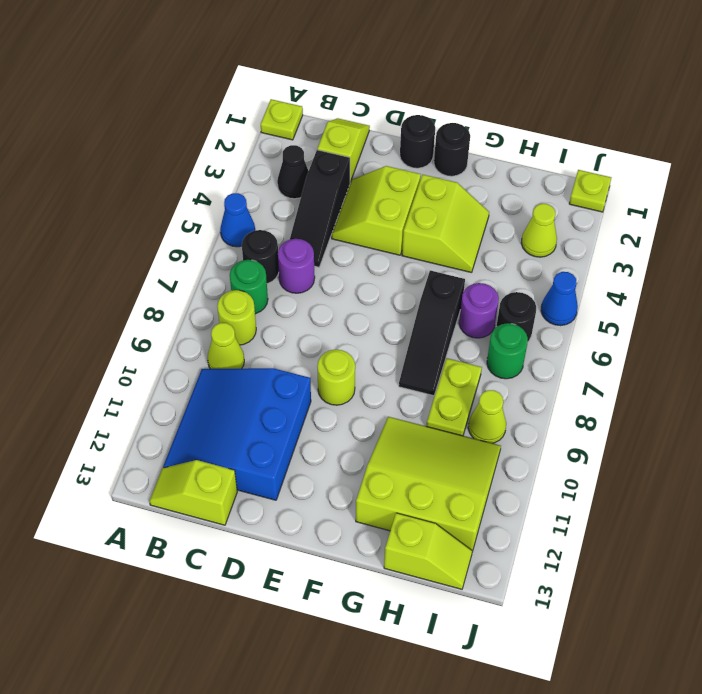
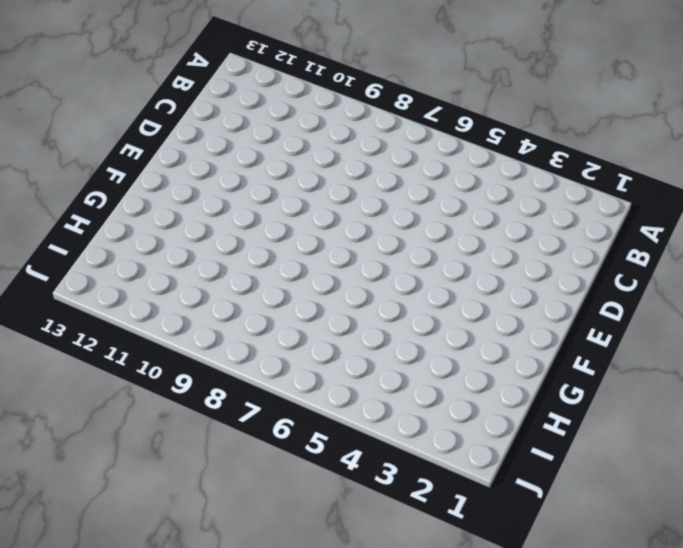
none -> lime 1x1 plate [261,99,303,140]
none -> blue 1x1 cone [220,193,255,247]
none -> black 1x1 cone [277,145,308,199]

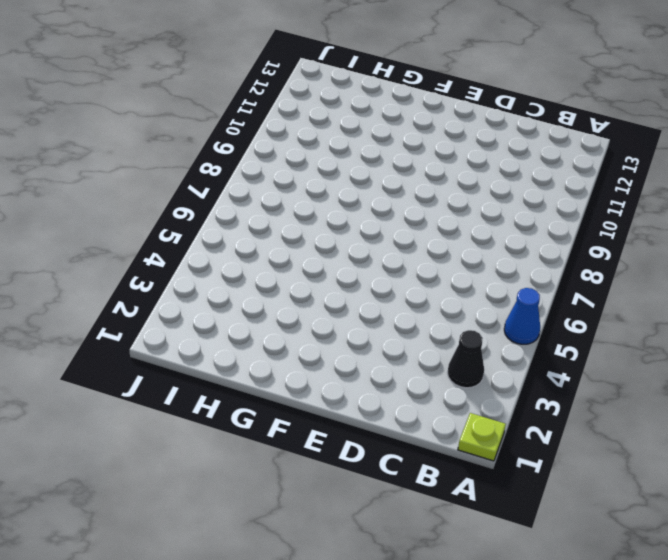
none -> black 1x1 round brick [242,230,279,284]
none -> green 1x1 round brick [230,260,268,314]
none -> lime 1x1 round brick [217,290,256,345]

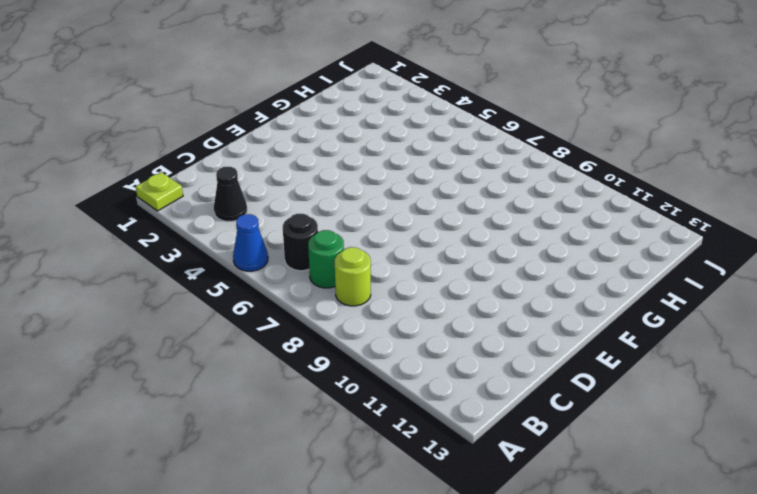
none -> lime 1x1 cone [207,323,244,369]
none -> blue 3x3 slope [163,368,311,500]
none -> lime 1x2 slope [149,460,237,525]

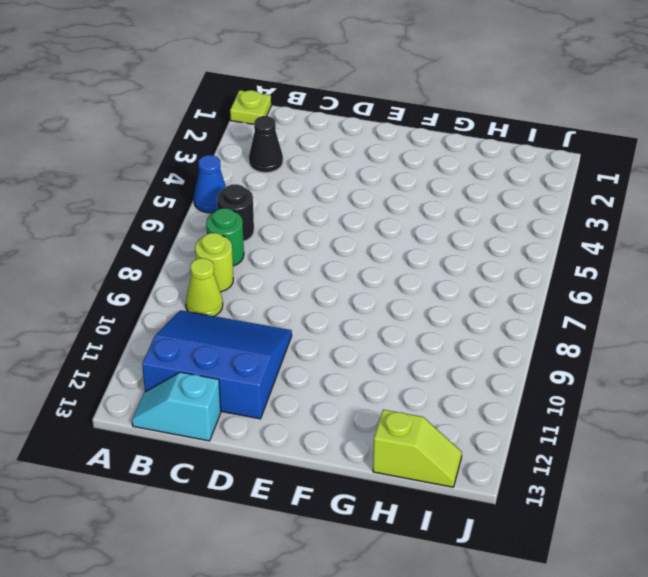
blue 3x3 slope [142,310,292,419] -> blue 3x3 slope turned to [163,368,311,500]
cyan 1x2 slope [132,372,221,441] -> lime 1x2 slope [149,460,237,525]
none -> lime 1x2 slope [317,118,370,182]
none -> black 1x3 slope [290,150,350,267]
none -> purple 1x1 round brick [278,239,315,293]

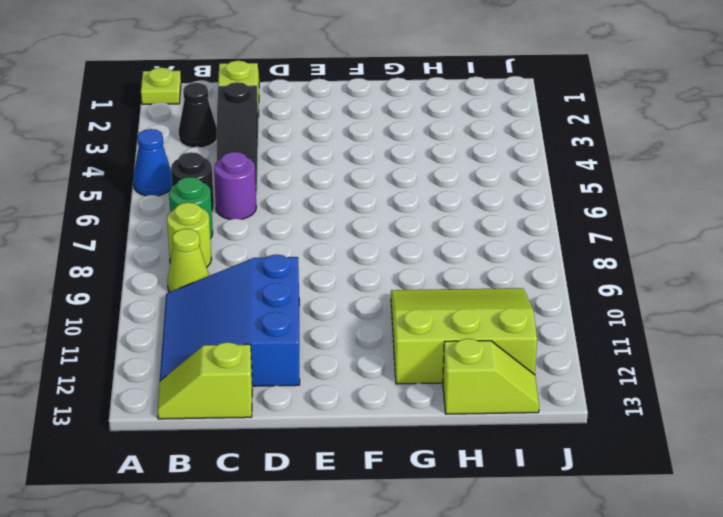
none -> lime 2x2 slope [332,166,421,255]
none -> black 1x1 round brick [400,115,435,168]
none -> lime 1x1 round brick [317,350,355,405]

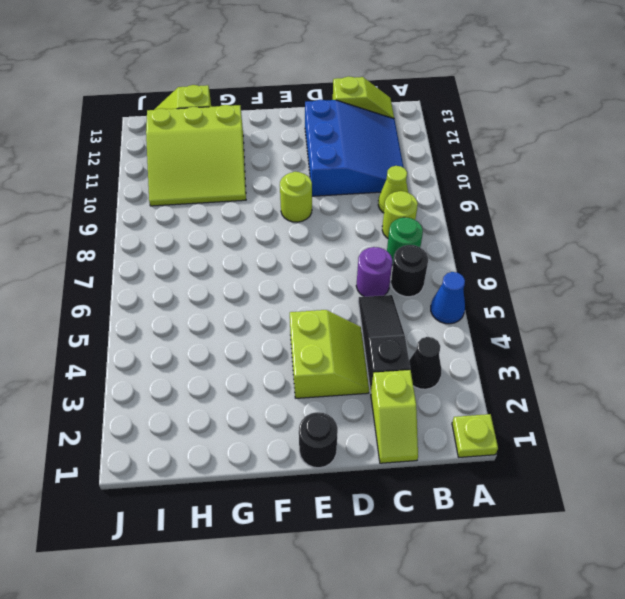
none -> black 1x1 round brick [434,123,470,176]
none -> lime 2x2 slope [402,175,489,273]
none -> black 1x3 slope [399,271,465,396]

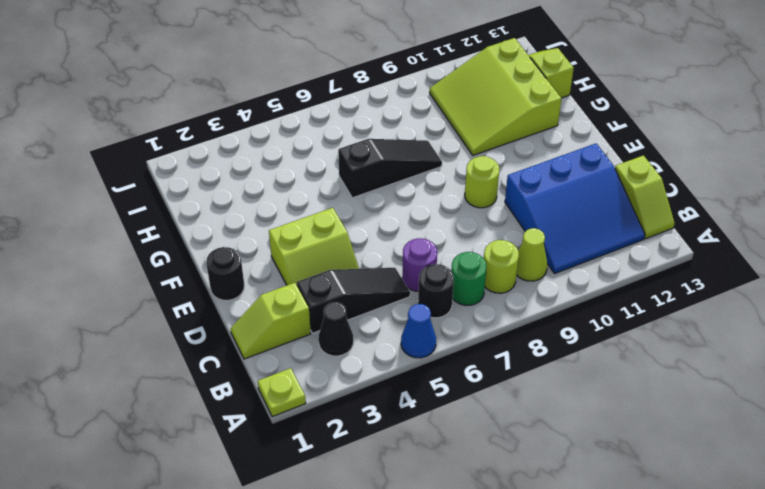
none -> black 1x1 round brick [434,123,470,176]
none -> lime 2x2 slope [402,175,489,273]
none -> purple 1x1 round brick [459,283,499,338]

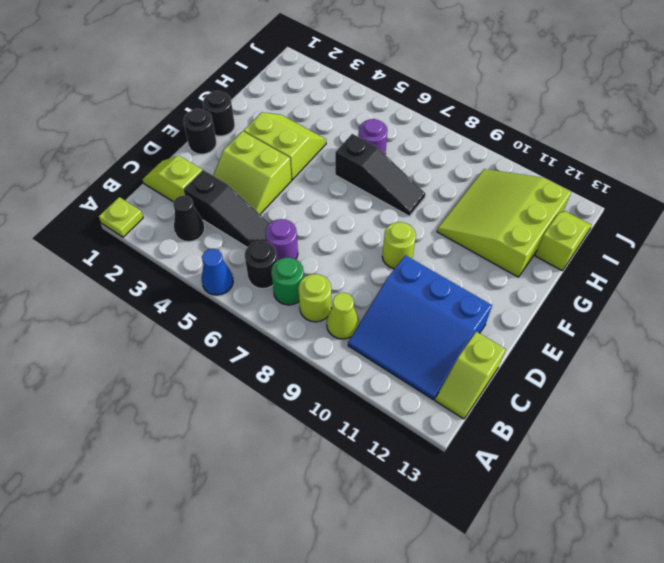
none -> lime 1x2 plate [426,358,482,436]
none -> lime 1x1 cone [521,204,557,257]
none -> black 1x1 round brick [496,292,536,341]

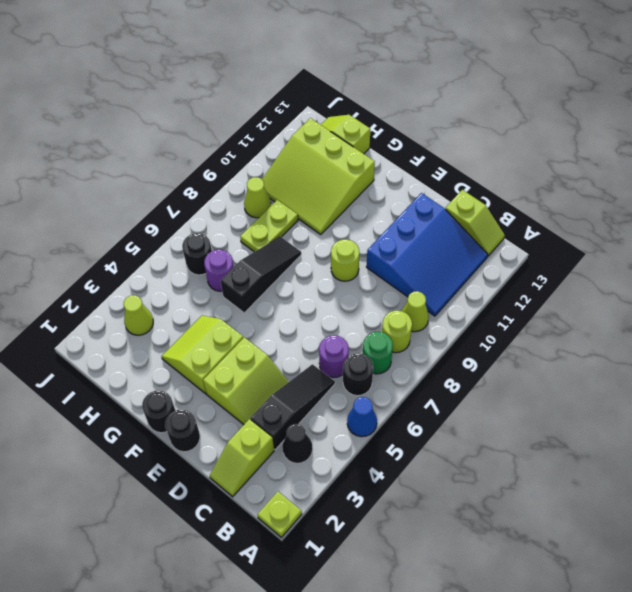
none -> green 1x1 round brick [487,323,528,379]
none -> lime 1x1 plate [569,170,611,212]
none -> blue 1x1 cone [541,272,578,326]

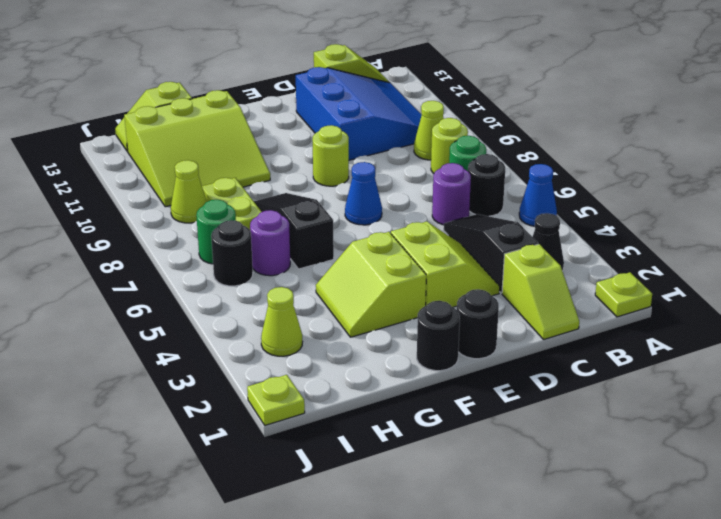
blue 1x1 cone [345,162,382,225] -> blue 1x1 cone moved to [541,272,578,326]

